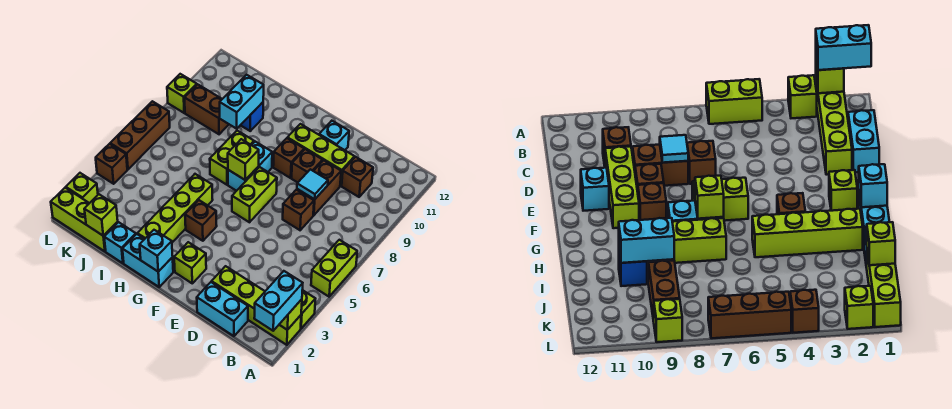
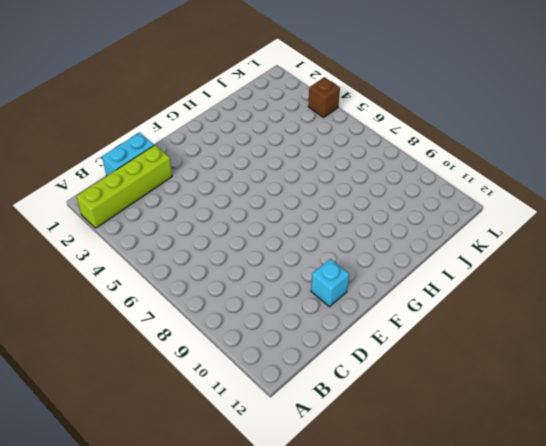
none -> lime 1x1 brick [301,290,315,329]
none -> lime 1x2 brick [311,240,357,297]
none -> brown 1x1 brick [342,157,373,197]
none -> brown 1x1 brick [283,190,314,230]

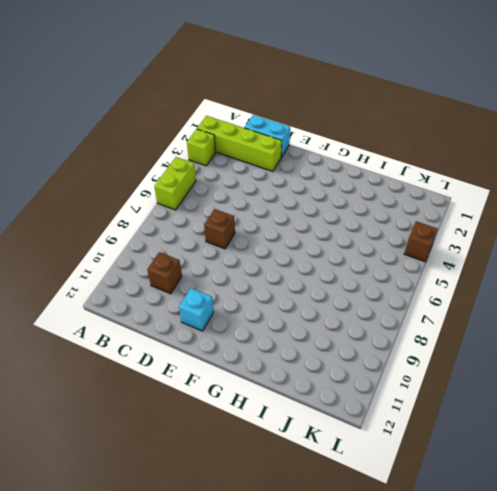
none -> brown 1x2 brick [297,160,341,215]
none -> lime 1x3 brick [287,124,355,186]
none -> brown 1x1 brick [292,149,323,183]
none -> lime 1x1 brick [174,242,206,283]

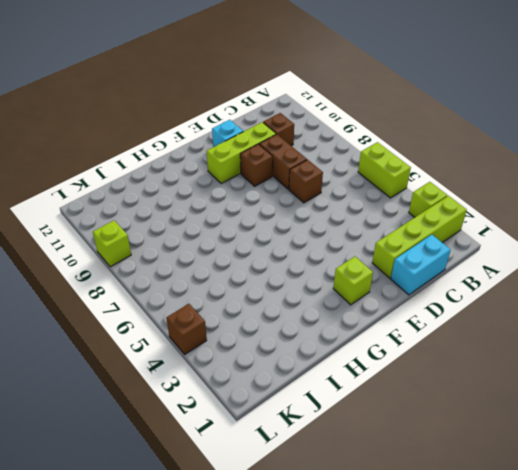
none -> lime 1x2 brick [232,167,277,222]
none -> brown 1x1 brick [273,138,304,178]
none -> cyan 1x2 brick [123,234,173,287]
none -> brown 1x1 brick [185,200,217,241]

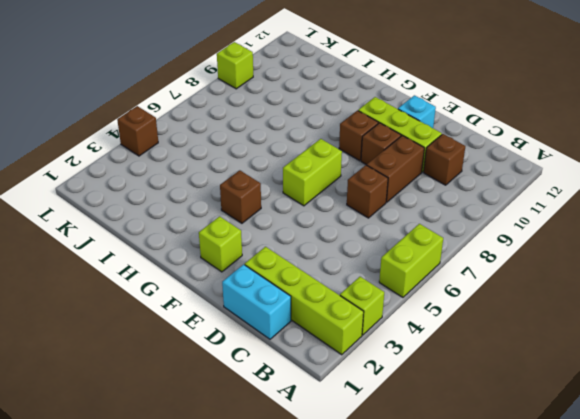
none -> cyan 1x2 brick [123,234,173,287]
none -> cyan 1x2 brick [228,142,272,191]
none -> lime 1x4 brick [137,174,213,242]
none -> lime 1x2 brick [210,131,254,185]

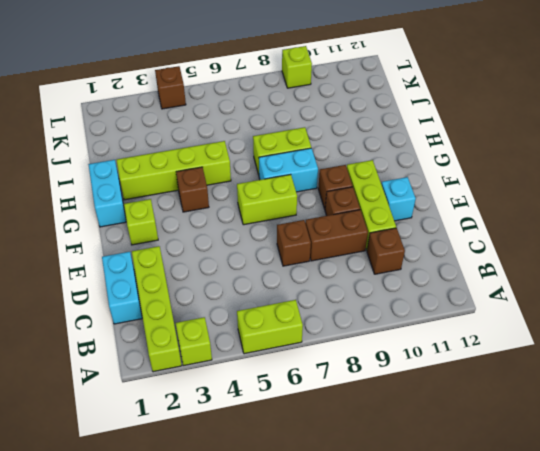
none -> cyan 1x1 brick [104,222,136,263]
none -> blue 1x1 brick [241,102,263,131]
none -> lime 1x3 brick [51,188,118,251]
none -> brown 1x2 brick [185,84,229,134]

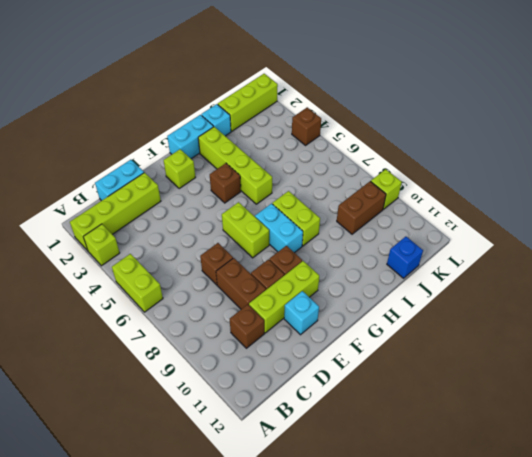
blue 1x1 brick [387,237,423,278] -> blue 1x1 brick moved to [241,102,263,131]
none -> lime 1x1 brick [66,173,98,203]
none -> brown 1x3 brick [110,101,170,169]
none -> lime 1x1 brick [279,299,302,330]
none -> cyan 1x1 tile [297,169,328,199]

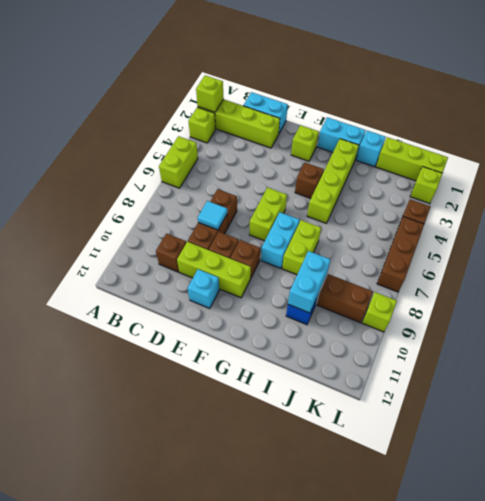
none -> cyan 1x1 brick [140,230,173,272]
none -> lime 1x1 brick [228,139,259,180]
none -> lime 1x1 brick [84,194,118,236]
none -> cyan 1x2 brick [254,271,303,331]

